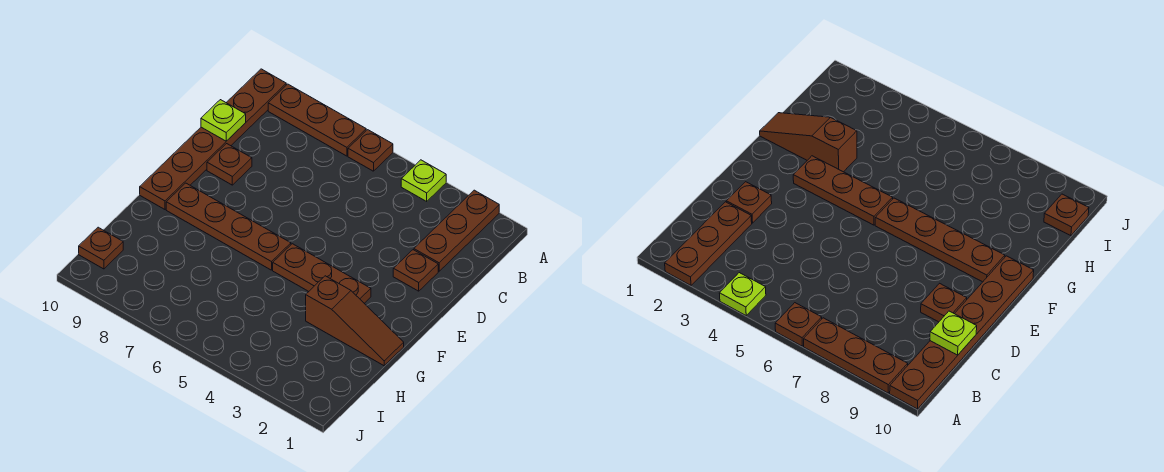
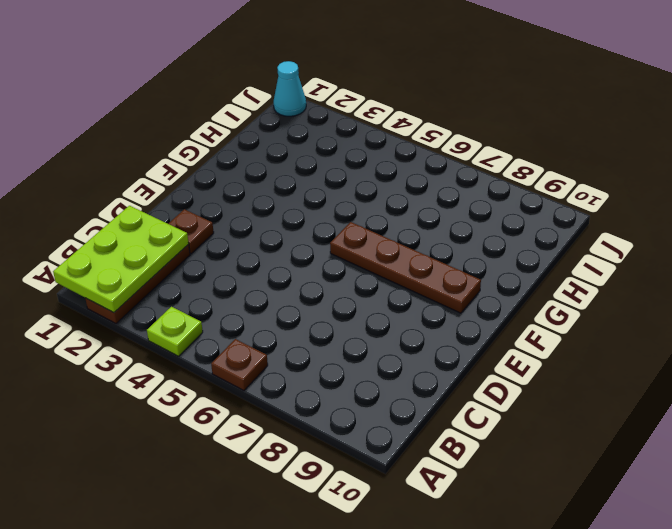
lime 2x3 plate [53,206,189,313] -> none
cyan 1x1 cone [273,61,306,116] -> none
none -> brown 1x3 plate [268,84,366,156]
none -> brown 1x6 plate [140,69,286,209]
none -> brown 1x1 plate [207,144,252,185]

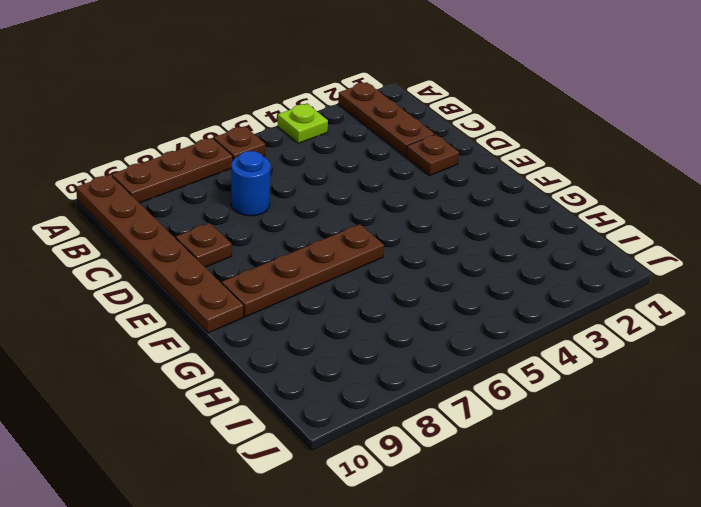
blue 1x1 round brick [231,151,271,216] -> none
none -> brown 1x3 plate [273,244,371,303]
none -> brown 1x3 slope [306,276,404,366]
none -> brown 1x1 plate [79,227,123,269]

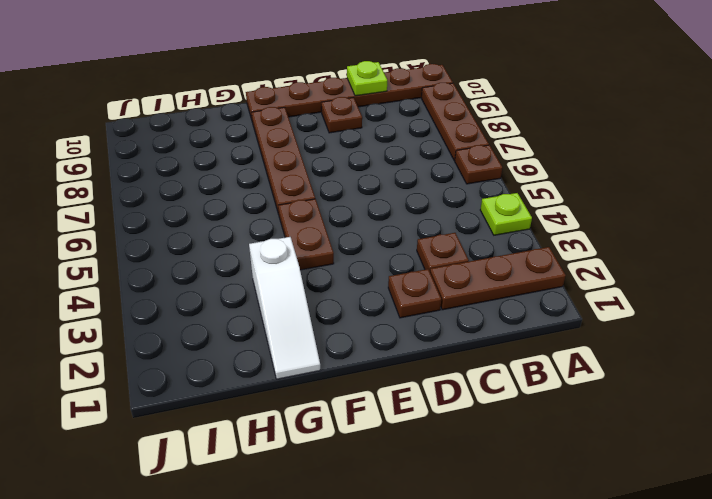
brown 1x1 plate [417,233,469,271] -> brown 1x1 plate moved to [79,227,123,269]
brown 1x2 plate [278,199,334,270] -> brown 1x3 plate [273,244,371,303]
white 1x3 slope [249,237,320,379] -> brown 1x3 slope [306,276,404,366]

